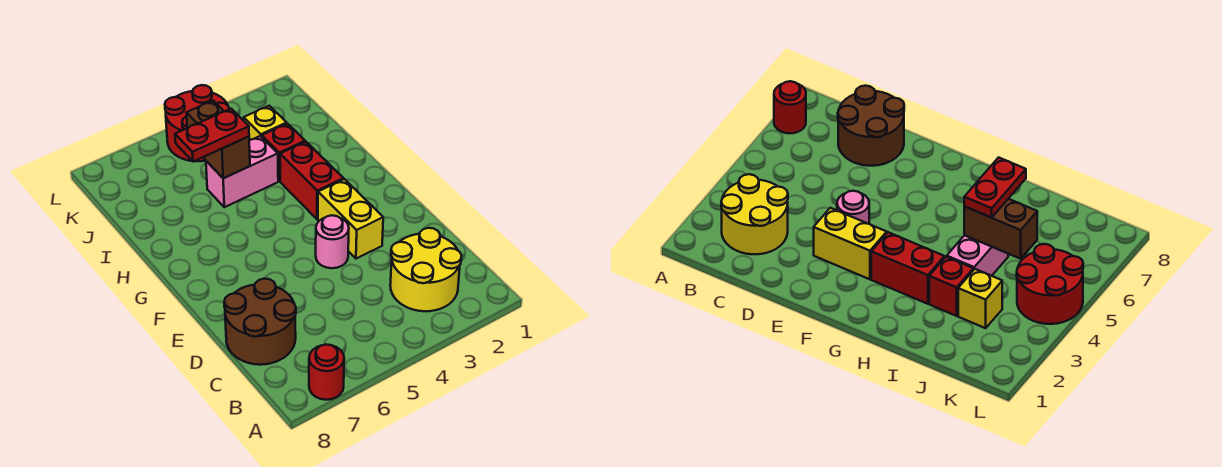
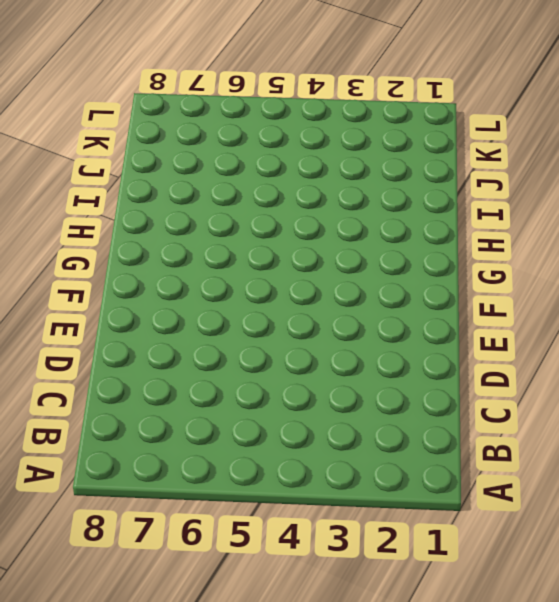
none -> red 1x1 round brick [309,345,344,400]
none -> yellow 2x2 round brick [390,228,462,311]
none -> brown 2x2 round brick [224,279,296,365]

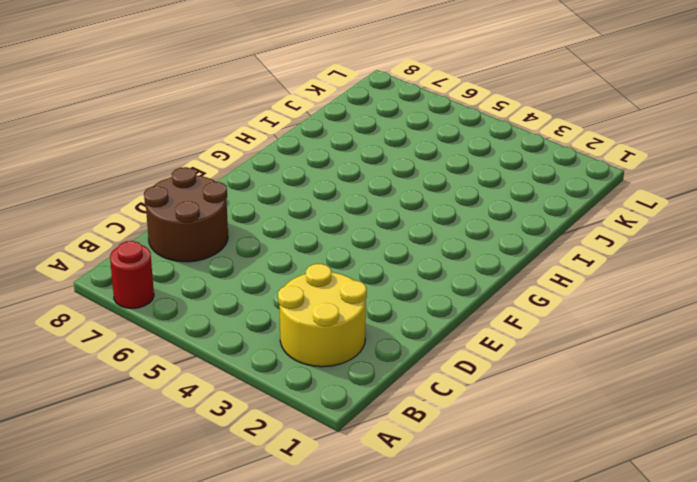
none -> yellow 1x2 brick [318,179,383,259]
none -> pink 1x1 round brick [316,215,349,268]
none -> red 1x2 brick [280,142,344,219]

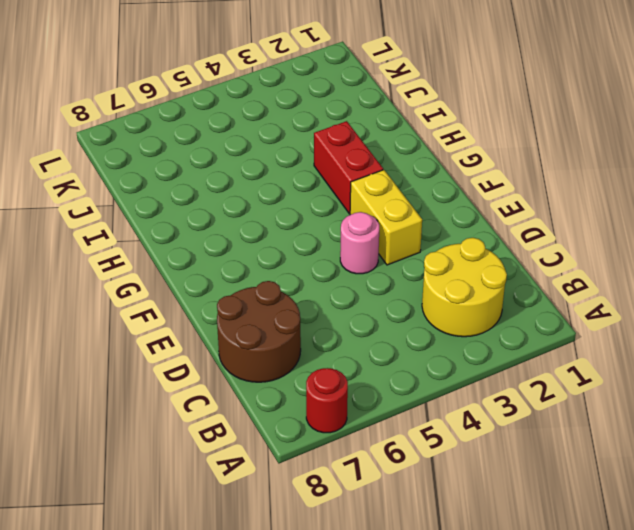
none -> red 1x1 brick [262,124,305,181]
none -> pink 1x2 brick [206,136,278,207]
none -> yellow 1x1 brick [243,106,287,140]

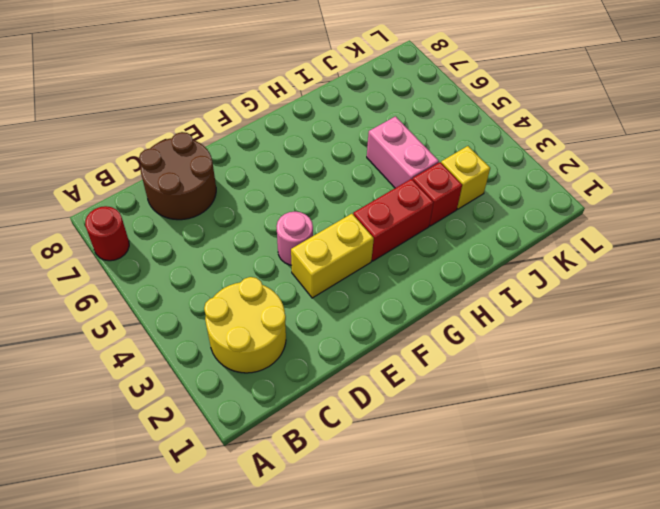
none -> red 2x2 round brick [165,85,229,161]
none -> brown 1x2 brick [187,100,250,178]
none -> red 1x2 plate [175,109,249,162]

